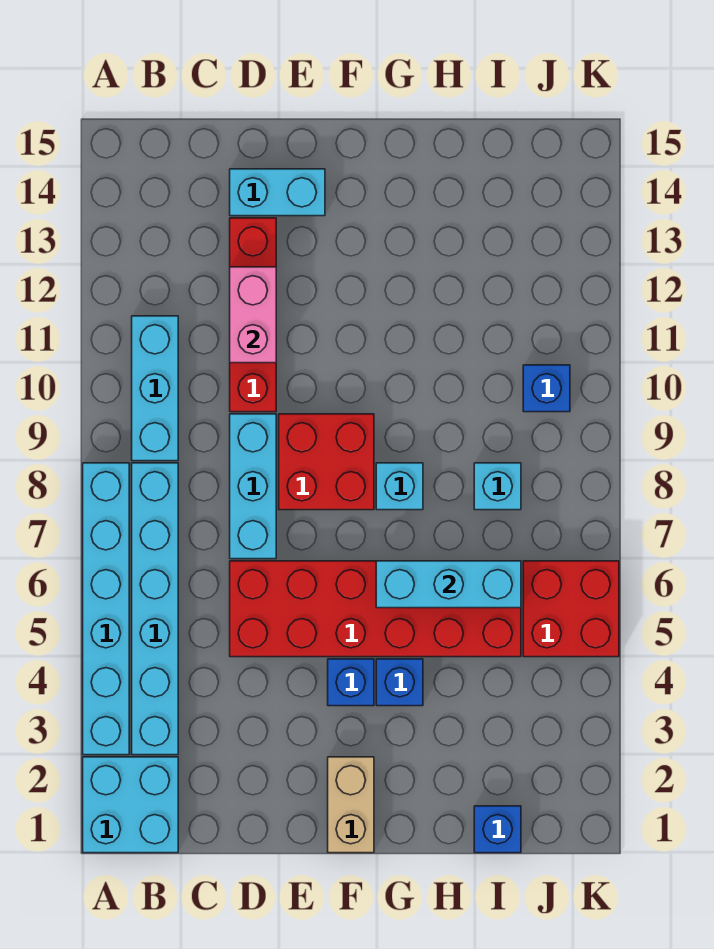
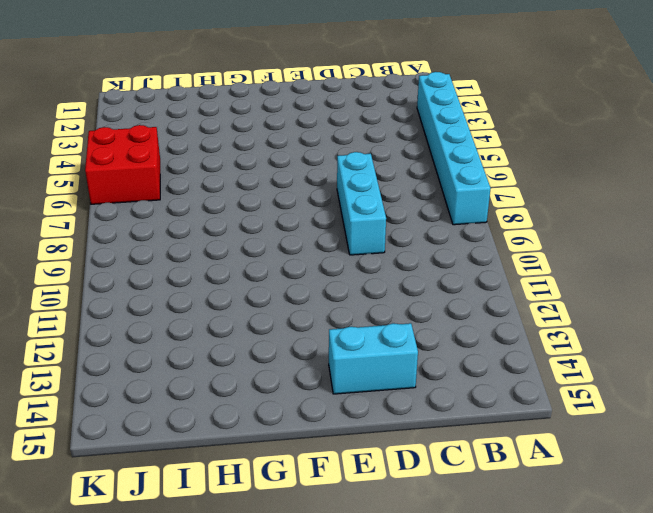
none -> cyan 2x2 brick [83,757,178,853]
none -> cyan 1x6 brick [132,463,178,755]
none -> cyan 1x3 brick [132,316,178,461]

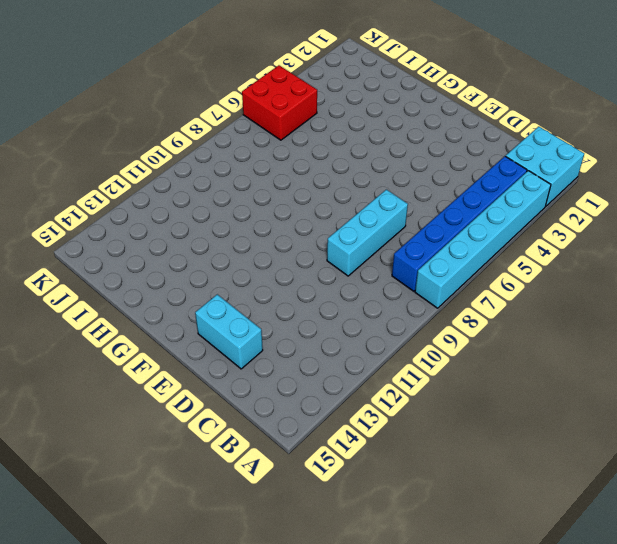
blue 1x6 brick [392,156,527,291] -> cyan 1x6 brick [132,463,178,755]
none -> cyan 1x3 brick [132,316,178,461]
none -> red 2x6 brick [230,561,521,657]
none -> red 1x4 brick [230,218,276,412]

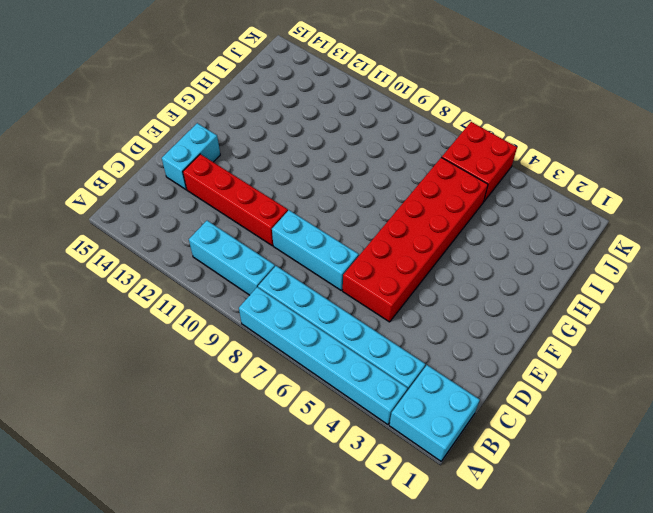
none -> red 2x2 brick [279,414,374,510]
none -> tan 1x2 brick [328,757,374,853]
none -> blue 1x1 brick [328,659,374,706]

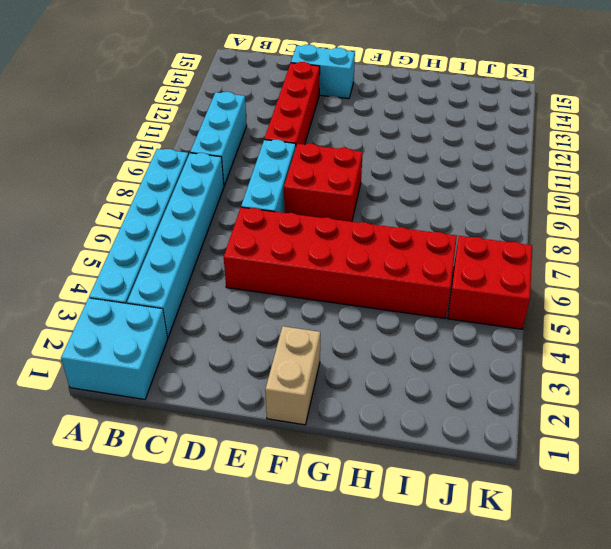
none -> blue 1x1 brick [328,659,374,706]
none -> blue 1x1 brick [376,659,423,706]
none -> cyan 1x1 brick [376,463,423,510]

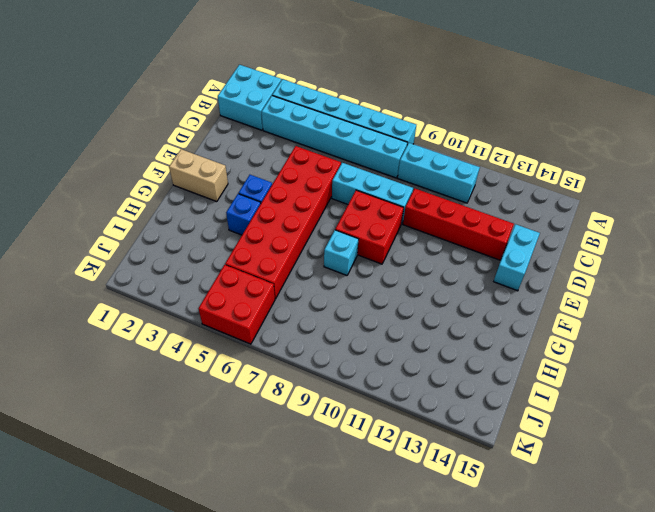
none -> blue 1x1 brick [474,806,521,853]
none -> cyan 1x1 brick [474,463,521,510]
none -> blue 1x1 brick [523,365,570,412]

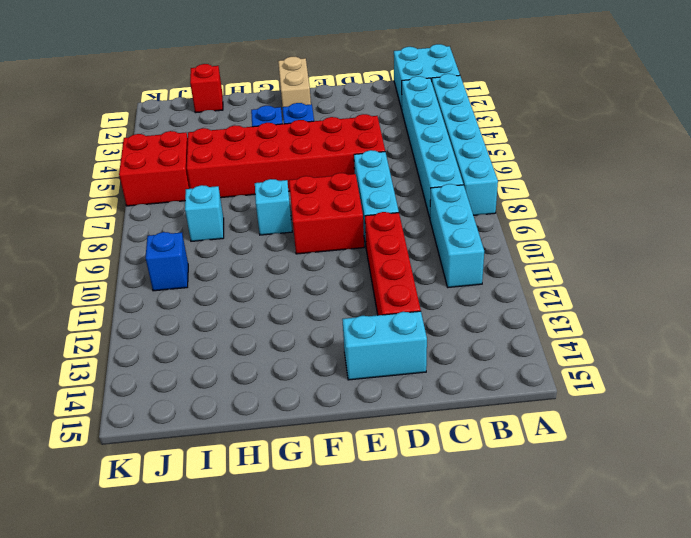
red 1x1 brick [190,64,223,113] -> blue 1x1 brick [474,806,521,853]
none -> pink 1x2 brick [230,267,276,363]
none -> cyan 1x3 brick [376,561,521,608]

